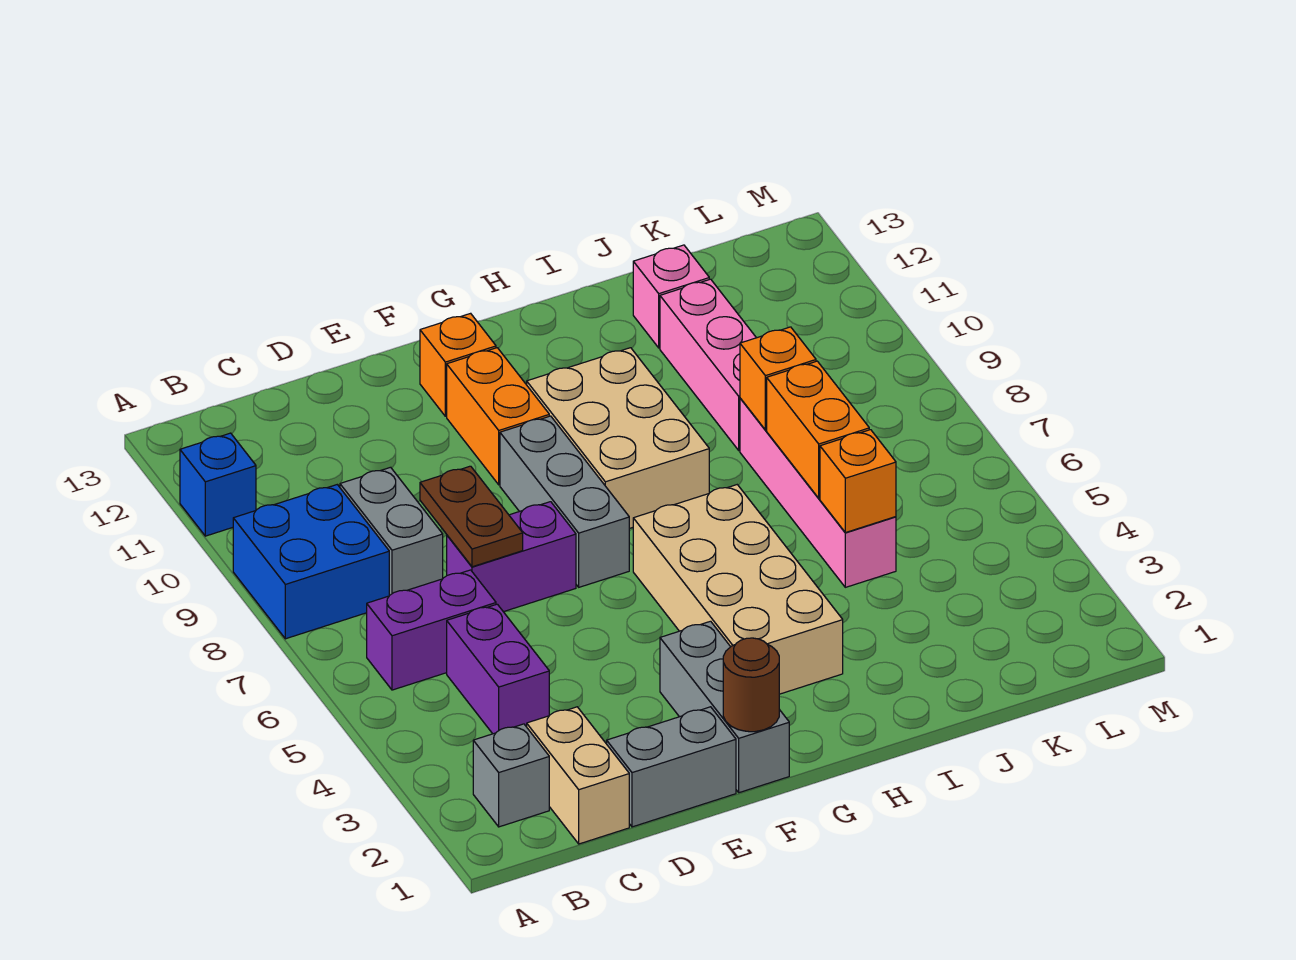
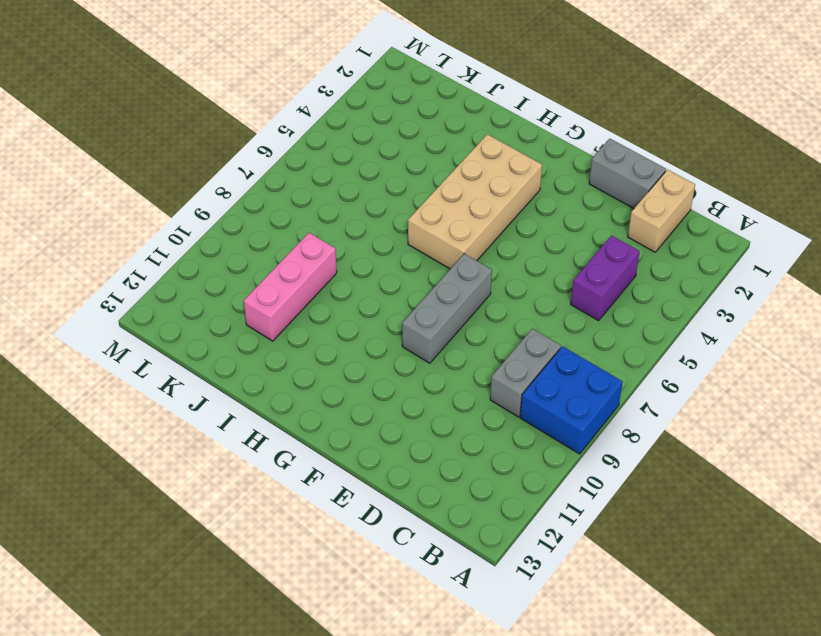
none -> blue 1x1 brick [180,433,256,536]
none -> grey 1x1 brick [473,724,549,827]
none -> purple 1x2 brick [367,570,496,690]

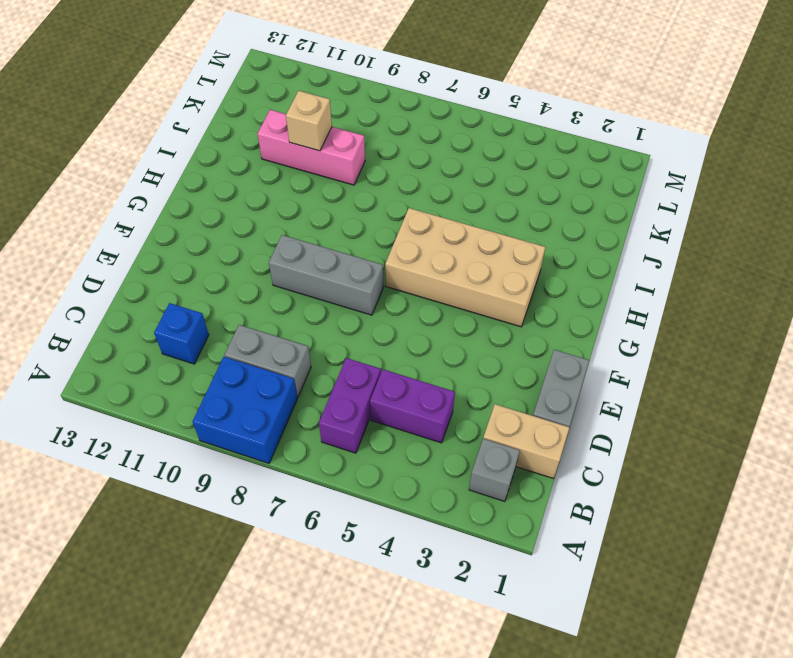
blue 1x1 brick [154,303,209,364] -> blue 1x1 brick moved to [180,433,256,536]
tan 1x1 brick [286,91,332,151] -> none
none -> purple 1x2 brick [447,502,576,612]
none -> grey 1x3 brick [660,621,789,793]
none -> orange 1x2 brick [447,348,549,485]

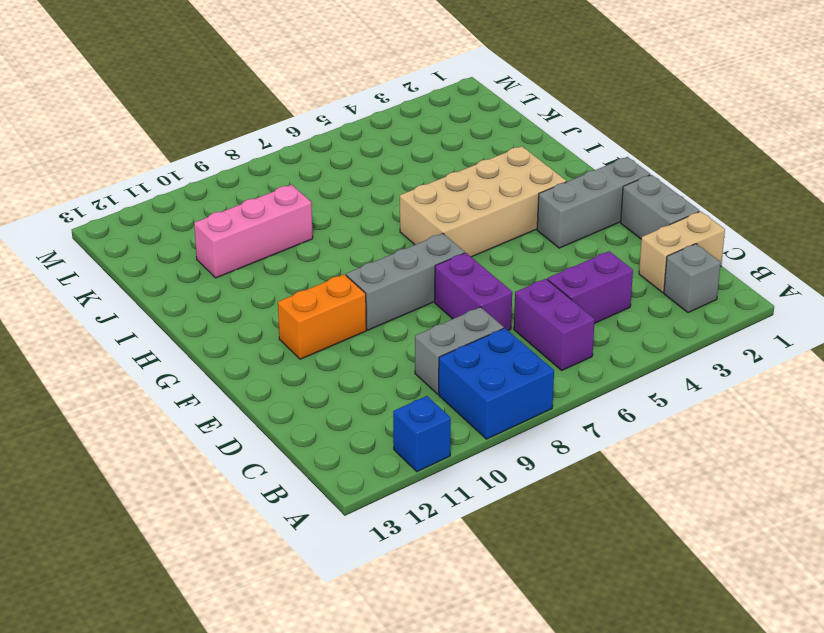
none -> orange 1x1 brick [420,313,496,416]
none -> tan 2x3 brick [527,348,709,529]
none -> pink 1x4 brick [740,398,896,587]

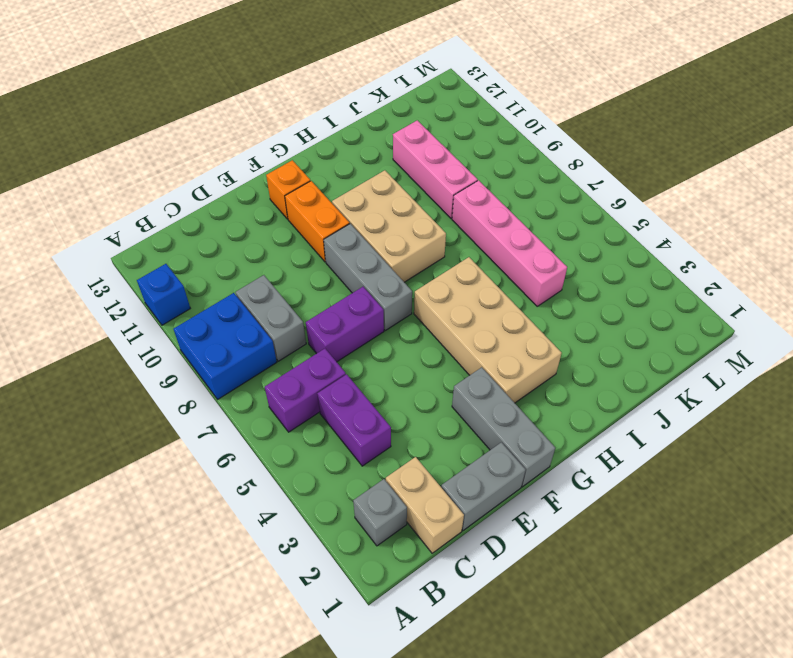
none -> pink 1x1 brick [633,245,709,348]
none -> brown 1x2 plate [420,466,523,567]
none -> brown 1x1 round brick [723,638,779,732]

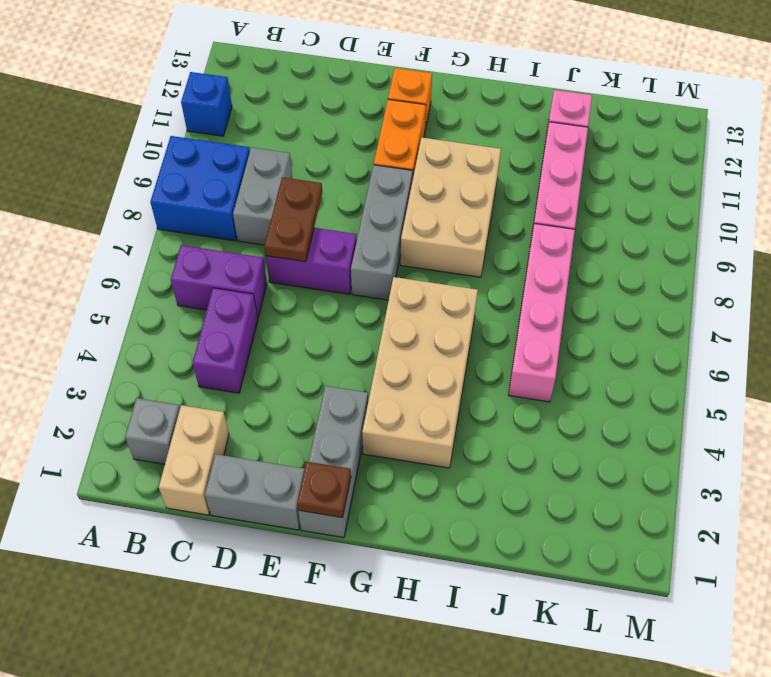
brown 1x1 plate [297,462,351,518] -> brown 1x1 round brick [723,638,779,732]
none -> orange 1x1 brick [820,430,896,533]
none -> orange 1x2 brick [767,361,869,498]
none -> orange 1x1 brick [740,327,816,430]

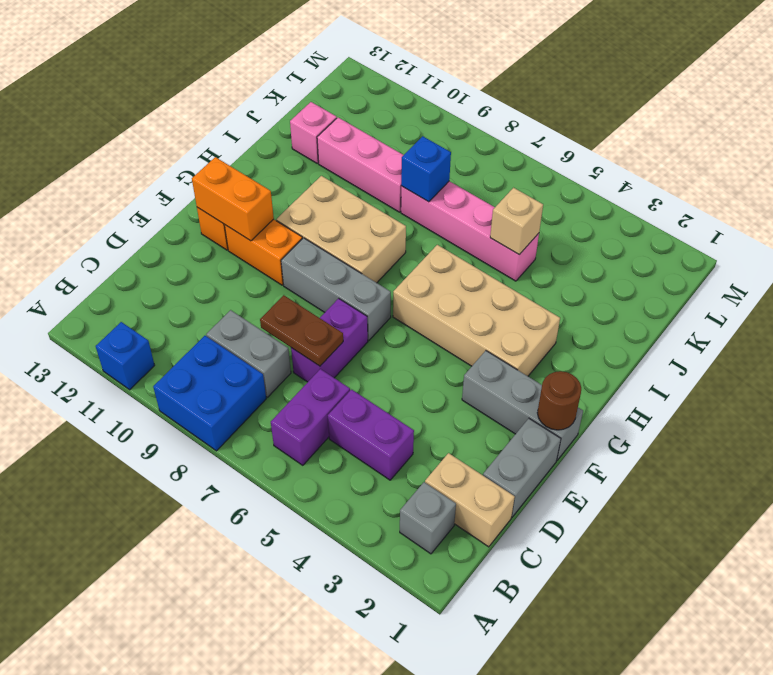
orange 1x2 brick [192,157,274,241] -> orange 1x2 brick moved to [767,361,869,498]
tan 1x1 brick [490,188,543,255] -> orange 1x1 brick [820,430,896,533]
blue 1x1 brick [401,136,451,202] -> orange 1x1 brick [740,327,816,430]

